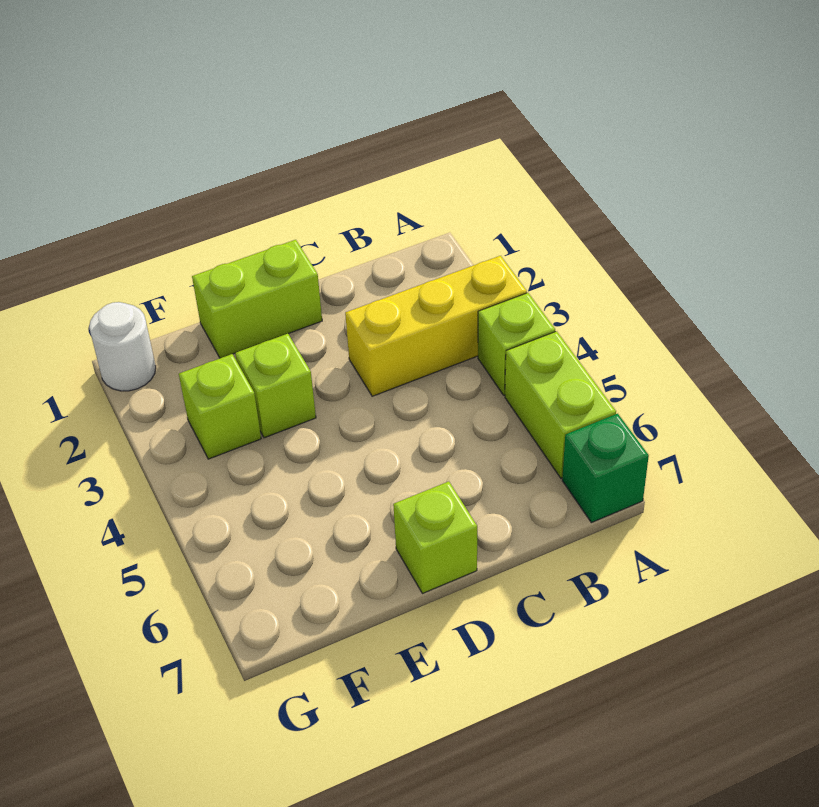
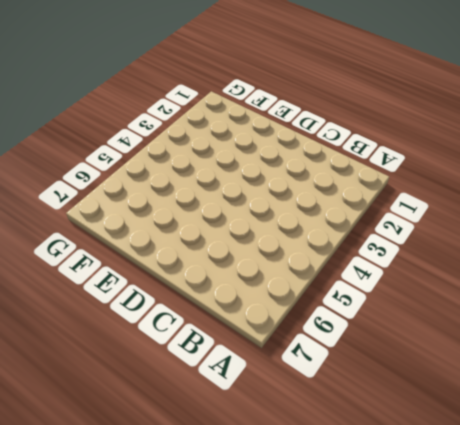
none -> yellow 1x3 brick [345,256,527,396]
none -> lime 1x1 brick [478,293,555,395]

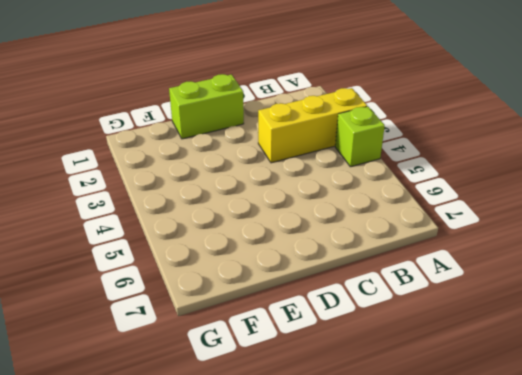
none -> lime 1x2 brick [505,331,616,478]
none -> green 1x1 brick [562,414,649,523]

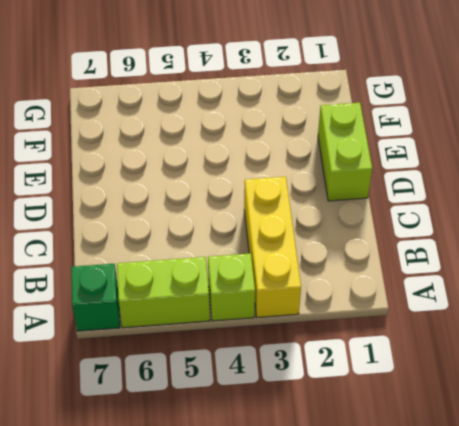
none -> lime 1x1 brick [393,482,477,594]
none -> lime 1x1 brick [235,334,316,438]

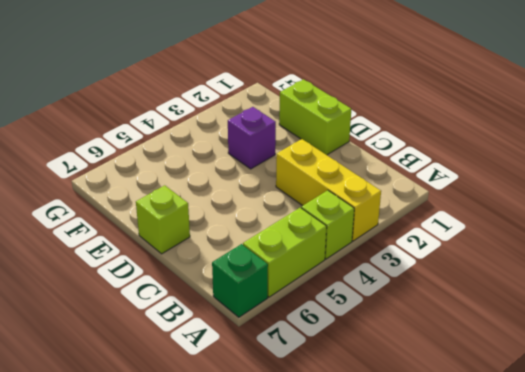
purple 1x1 brick [228,107,276,169] -> lime 1x1 brick [235,334,316,438]
none -> lime 1x1 brick [179,354,261,459]
none -> white 1x1 round brick [89,302,156,391]

